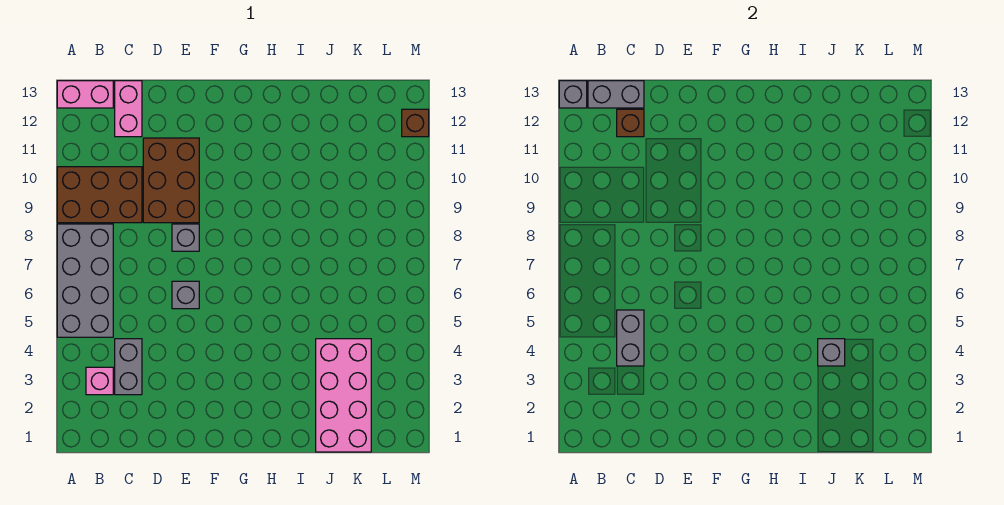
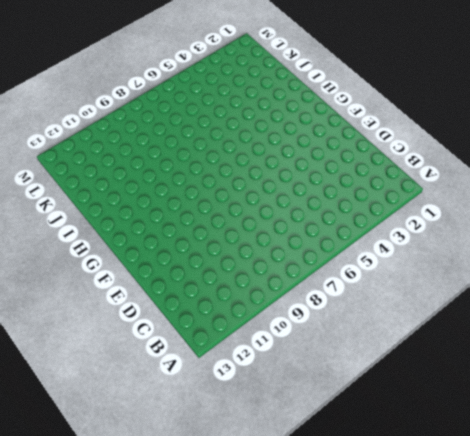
none -> grey 2x4 brick [57,224,113,337]
none -> brown 2x3 brick [57,167,142,223]
none -> pink 1x2 brick [57,81,113,108]

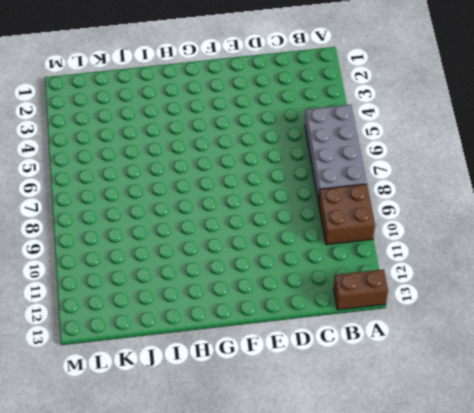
brown 2x2 brick [319,184,375,245] -> brown 2x3 brick [57,167,142,223]
brown 1x2 brick [334,269,388,310] -> pink 1x2 brick [57,81,113,108]
none -> pink 1x1 brick [86,367,113,395]
none -> grey 1x2 brick [115,339,142,395]
none -> pink 1x2 brick [115,81,142,137]

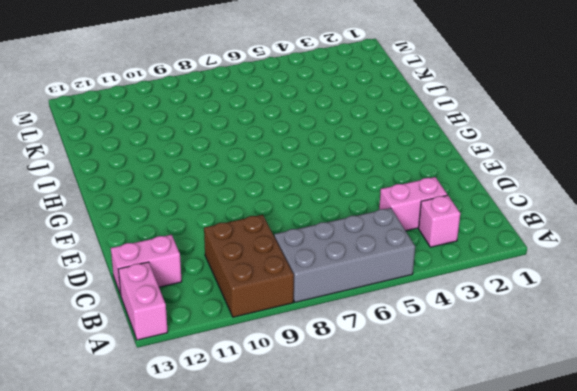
pink 1x2 brick [379,177,447,231] -> grey 1x2 brick [115,339,142,395]
none -> brown 2x3 brick [143,138,199,223]
none -> grey 1x1 brick [172,281,199,309]
none -> grey 1x1 brick [172,224,199,251]

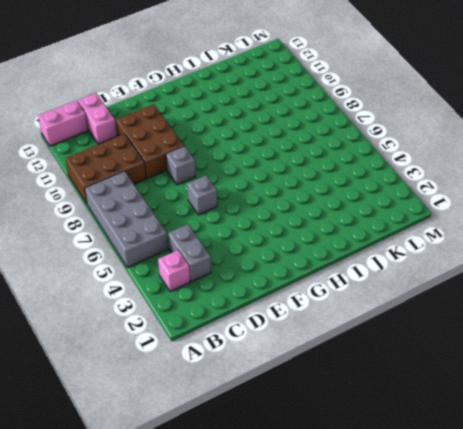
none -> pink 2x4 brick [316,339,371,452]
none -> brown 1x1 brick [402,109,429,137]
none -> grey 1x1 brick [559,81,587,108]

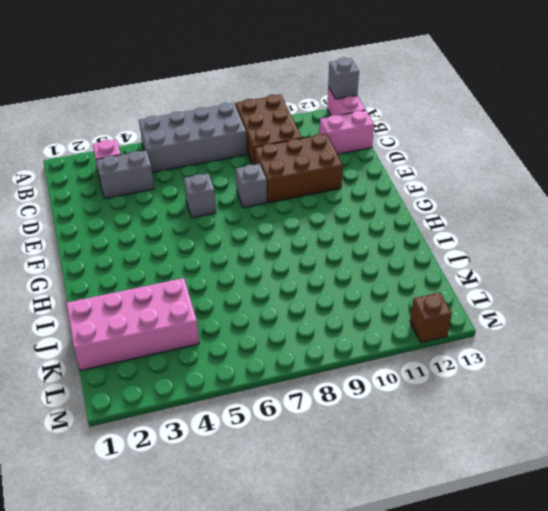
none -> grey 1x2 brick [588,81,644,108]
none -> grey 1x2 brick [617,310,644,366]
none -> brown 1x1 brick [617,109,644,137]

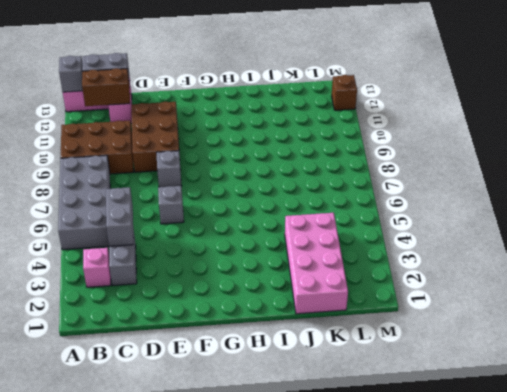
brown 1x2 brick [82,68,130,106] -> brown 1x1 brick [617,109,644,137]
none -> grey 1x1 brick [818,339,845,366]

